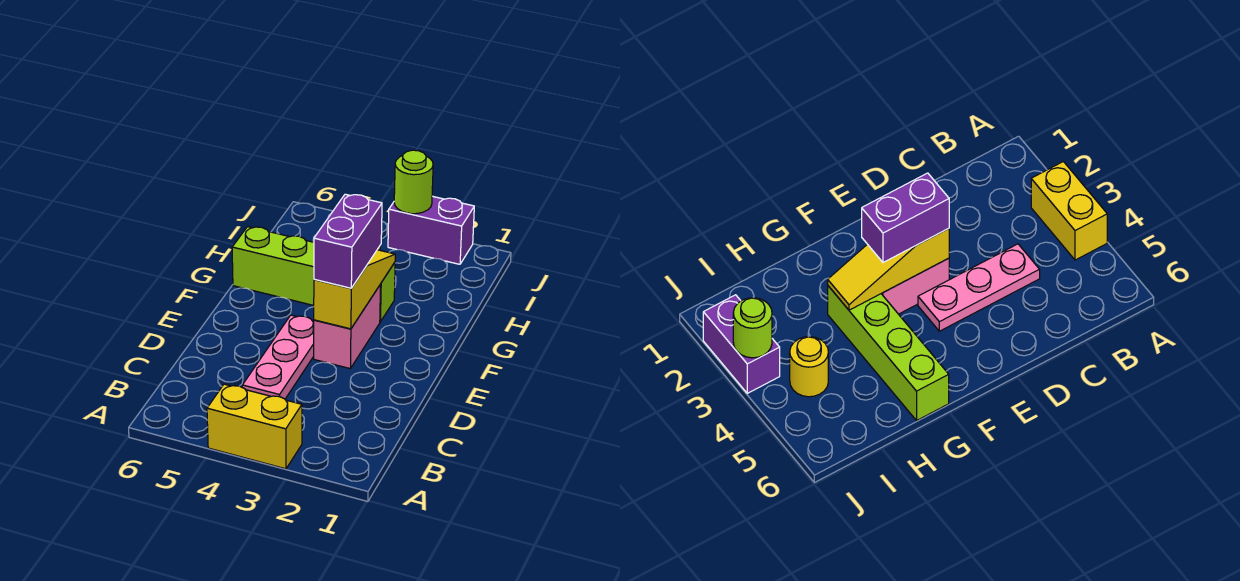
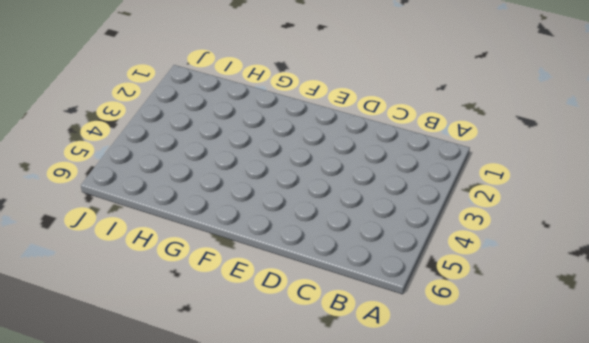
none -> yellow 1x2 brick [207,384,302,469]
none -> pink 1x3 plate [242,315,314,399]

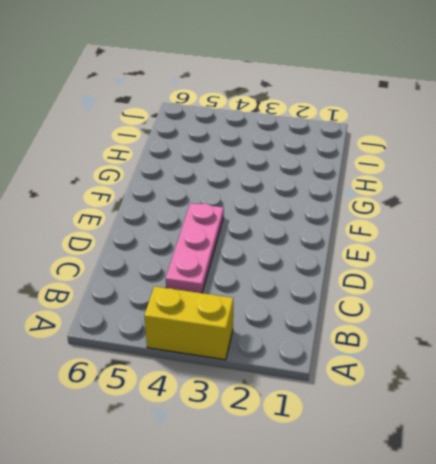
none -> pink 1x2 brick [314,284,381,368]
none -> lime 1x4 brick [232,227,395,322]

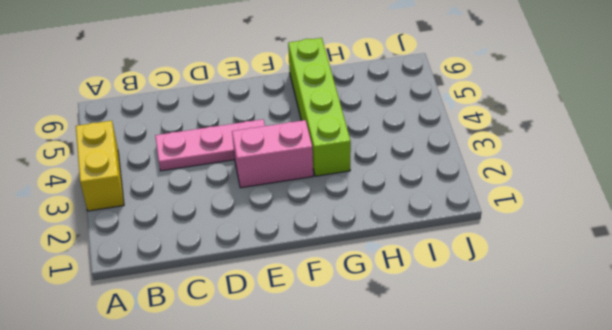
none -> yellow 1x1 round brick [790,337,828,397]
none -> purple 1x2 brick [388,196,474,264]

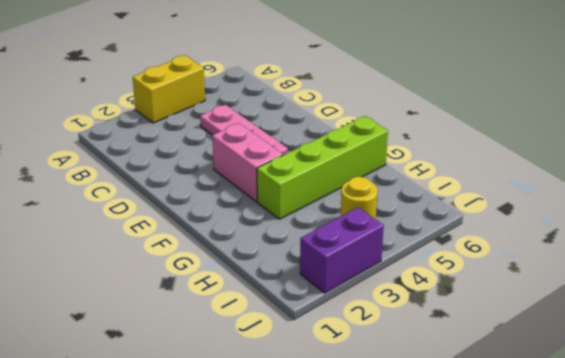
none -> yellow 1x3 slope [314,250,395,329]
none -> lime 1x1 round brick [394,150,433,214]

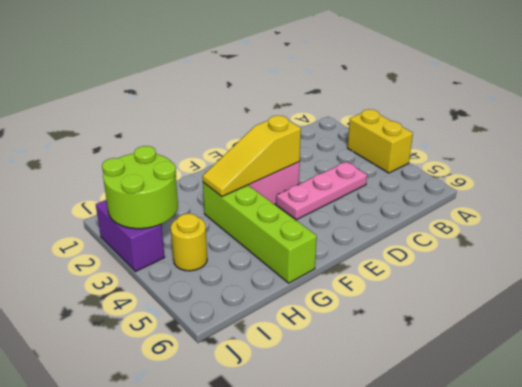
lime 2x2 round brick [102,146,178,229] -> lime 1x1 round brick [394,150,433,214]
none -> purple 1x2 brick [314,194,382,288]

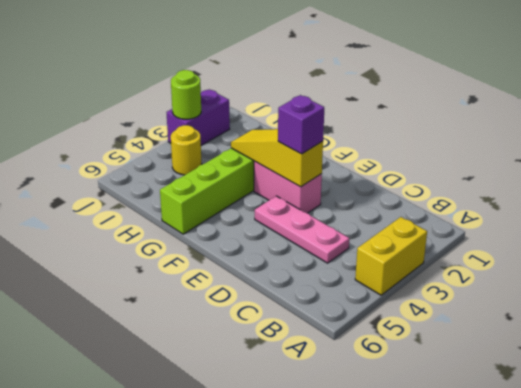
purple 1x1 brick [278,95,324,154] -> purple 1x2 brick [314,194,382,288]

